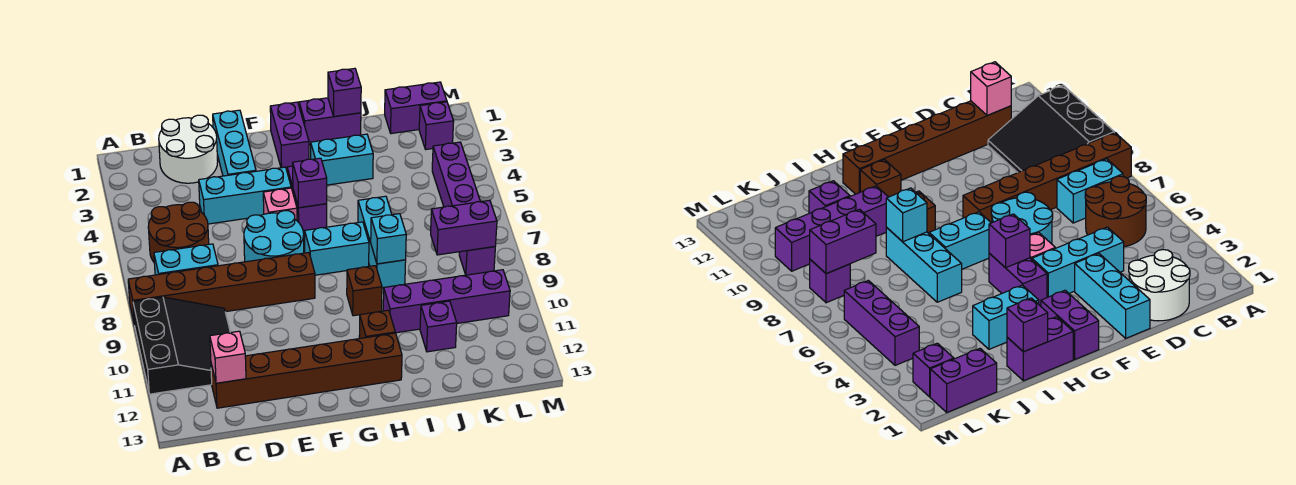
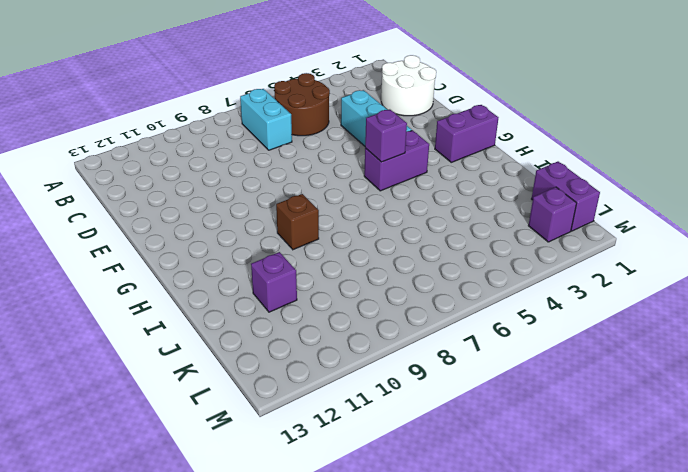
none -> brown 1x6 brick [128,253,315,325]
none -> black 3x3 slope [133,297,230,394]
none -> brown 1x6 brick [211,333,402,408]

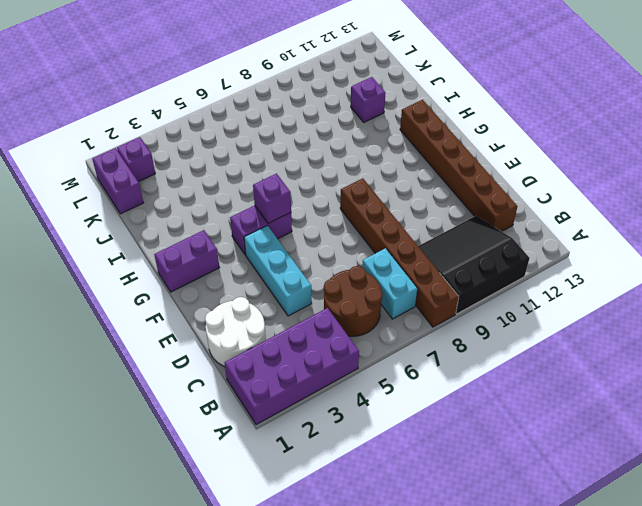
purple 2x4 brick [225,308,359,425] -> none
none -> cyan 1x3 brick [213,110,256,176]
none -> cyan 2x2 round brick [244,211,304,262]
none -> pink 1x1 brick [263,188,297,220]

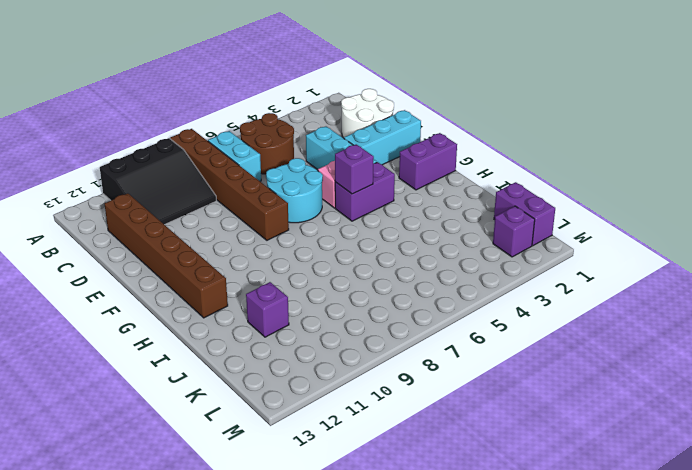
none -> cyan 1x2 brick [305,222,369,275]
none -> purple 1x2 brick [299,98,361,145]
none -> cyan 1x2 brick [311,134,373,185]

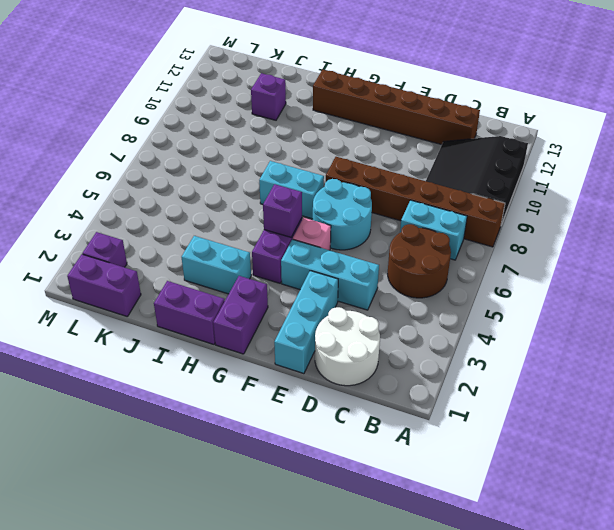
none -> brown 1x1 brick [347,266,382,316]
none -> brown 1x1 brick [359,310,395,339]
none -> cyan 1x3 brick [358,196,406,288]

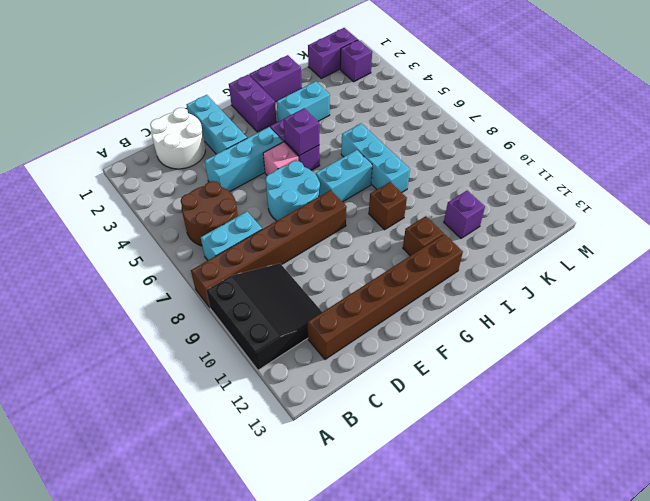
none -> purple 1x4 brick [383,270,510,333]
none -> purple 1x3 brick [432,142,480,207]
none -> purple 1x1 brick [459,247,495,275]

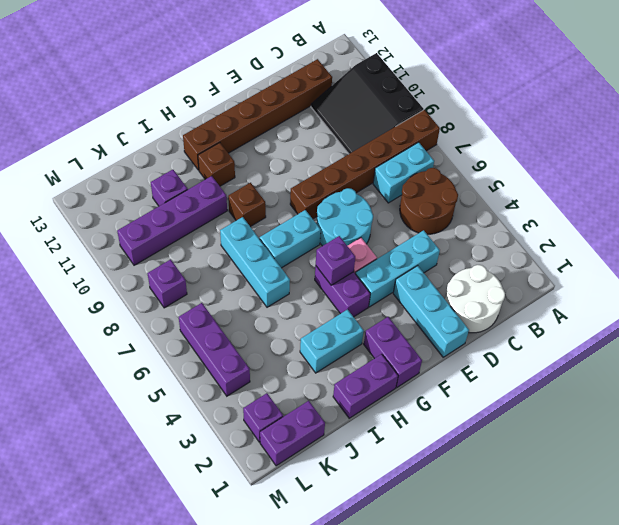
none -> pink 1x1 brick [210,331,246,383]
none -> purple 1x1 brick [328,68,361,117]
none -> cyan 1x1 brick [371,214,406,264]

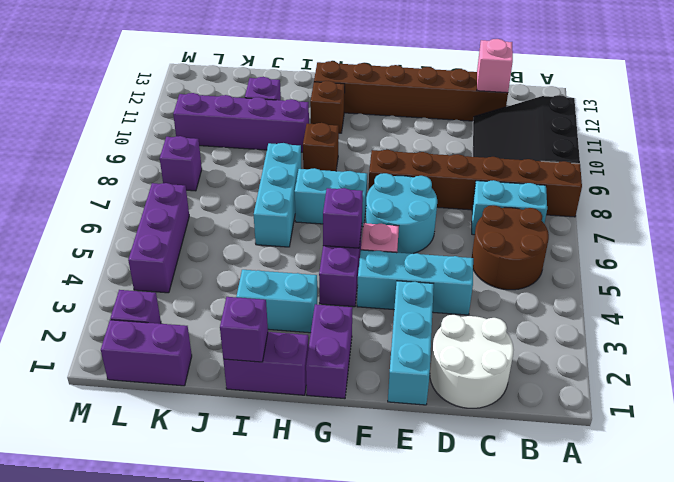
none -> cyan 1x1 brick [371,214,406,264]
none -> purple 1x2 brick [431,200,497,255]

